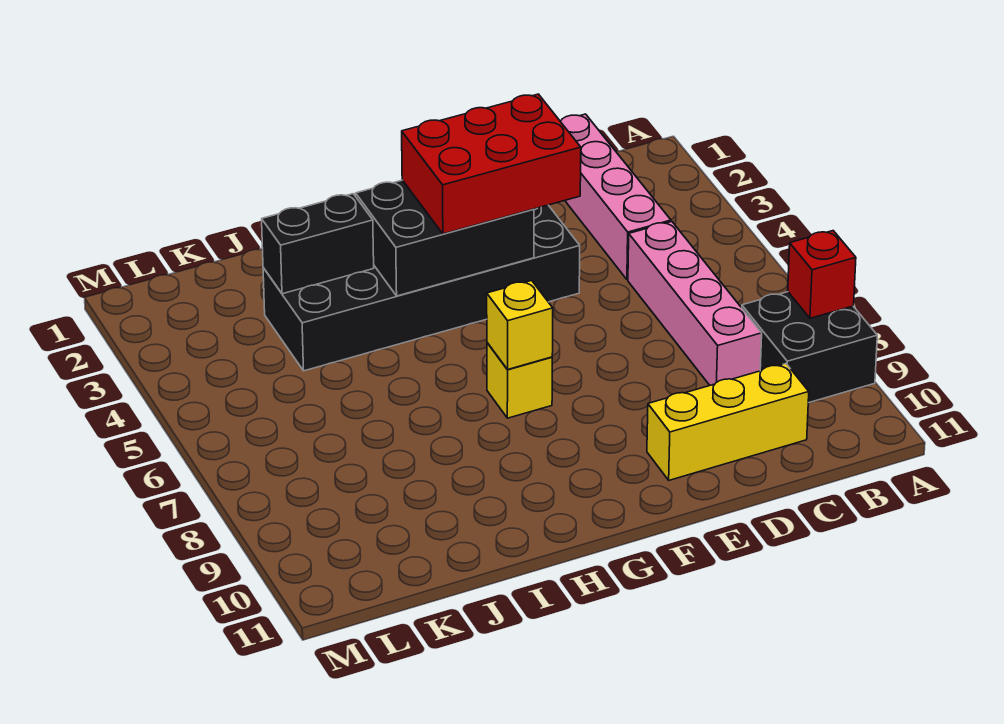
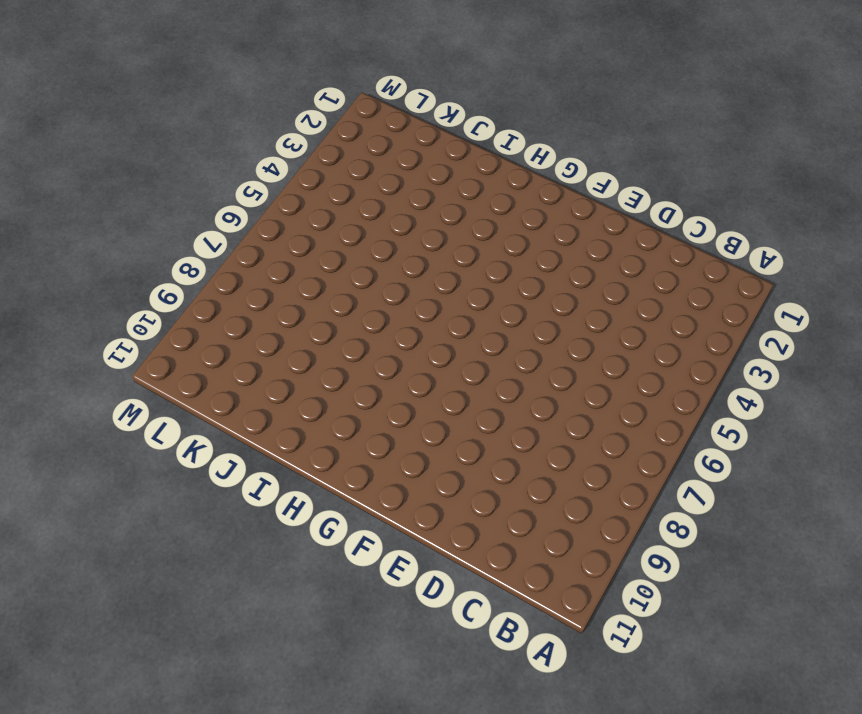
none -> black 2x2 brick [741,292,877,403]
none -> pink 1x4 brick [560,114,671,280]

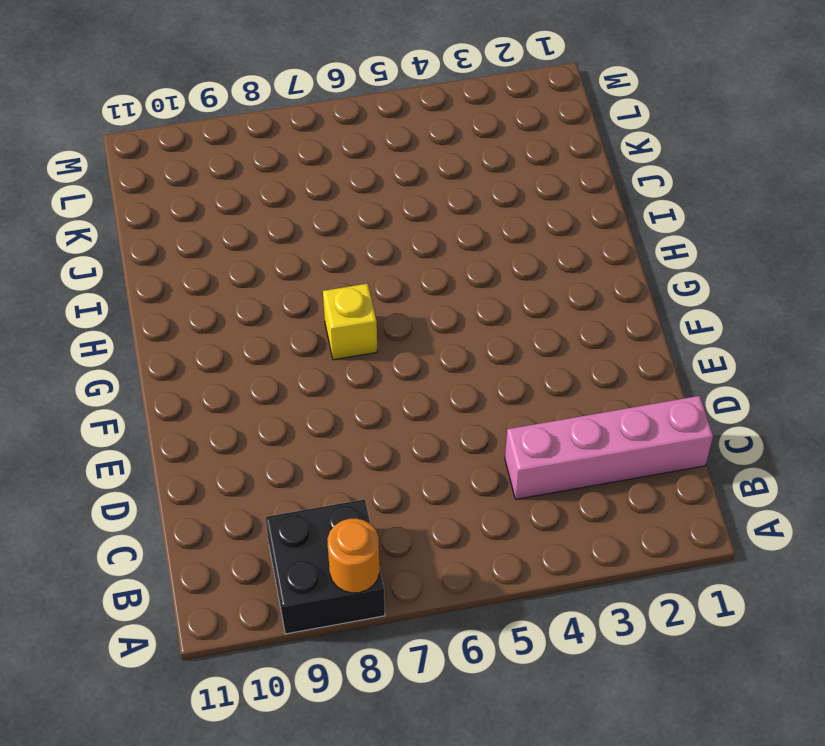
orange 1x1 round brick [327,518,380,593] -> red 1x1 brick [788,231,856,318]
none -> pink 1x4 brick [628,222,762,385]
none -> yellow 1x3 brick [647,364,809,480]

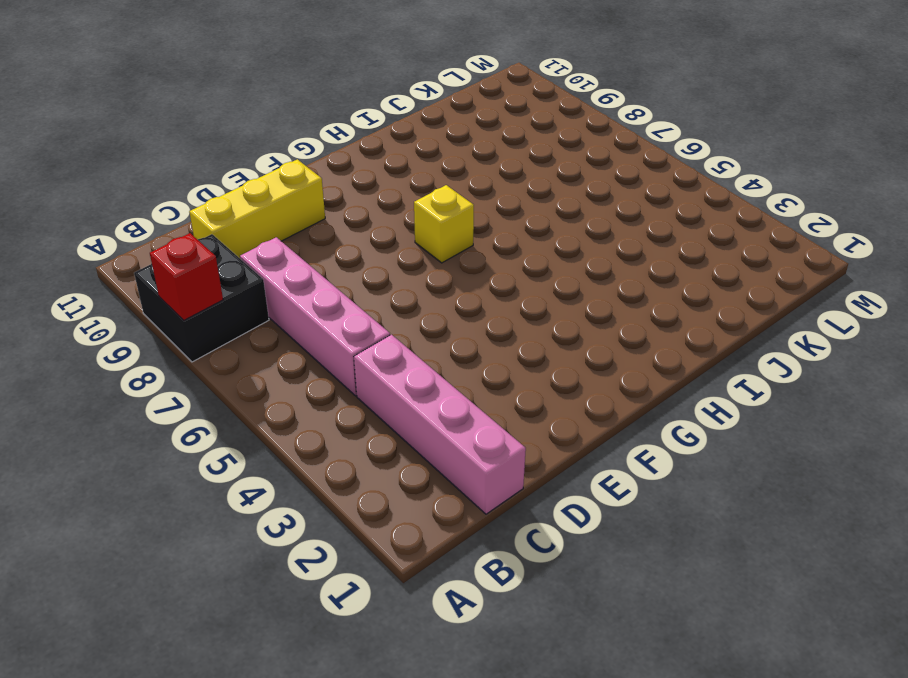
none -> black 2x6 brick [263,205,580,371]
none -> black 2x3 brick [356,180,534,296]

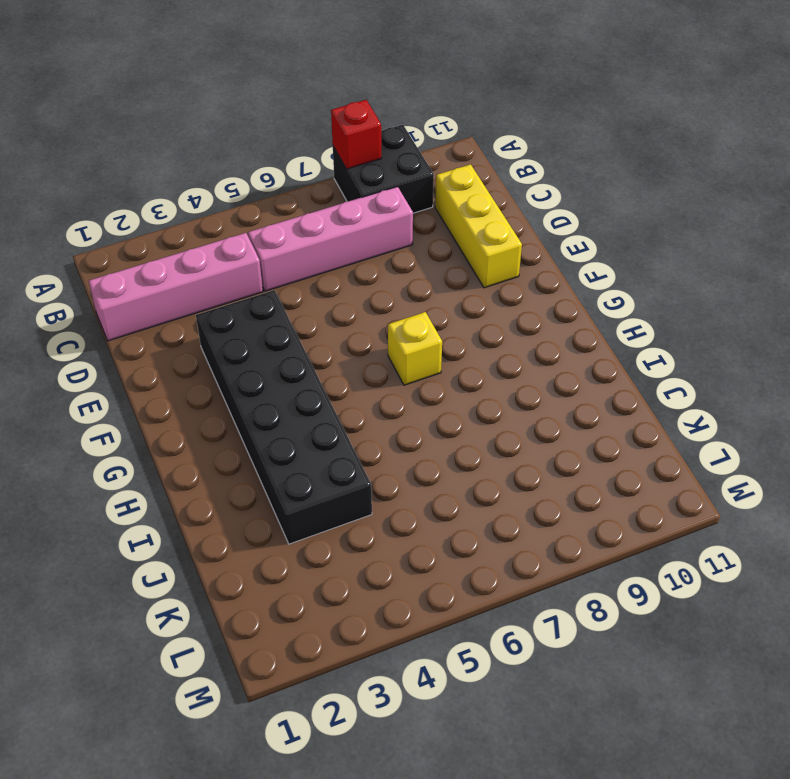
none -> black 2x3 brick [356,180,534,296]
none -> yellow 1x1 brick [487,281,553,369]

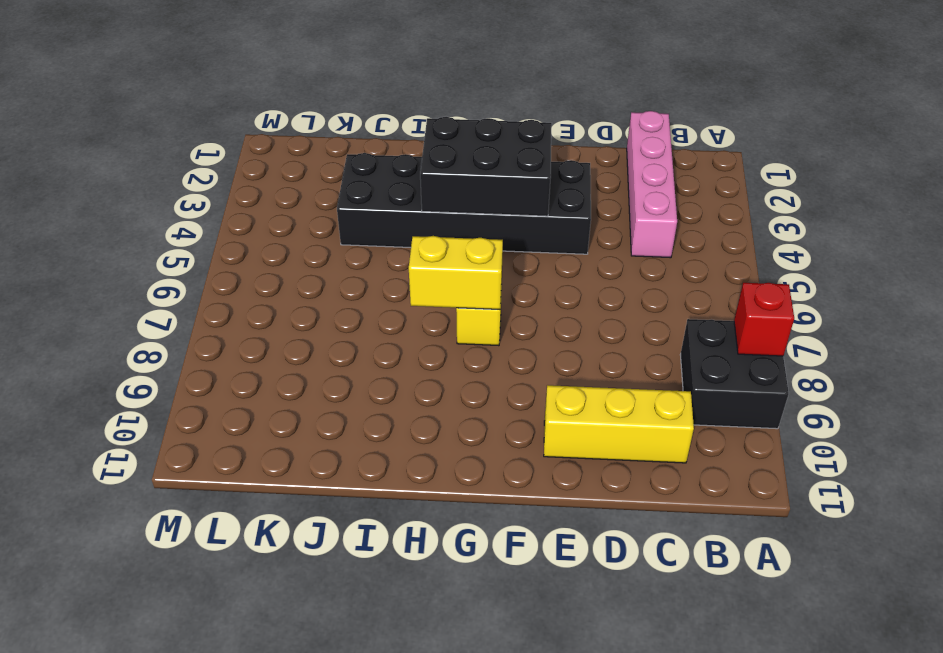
yellow 1x2 brick [409,236,503,309] -> yellow 1x1 brick [487,281,553,369]
none -> pink 1x4 brick [628,222,762,385]
none -> black 1x2 brick [262,194,374,294]

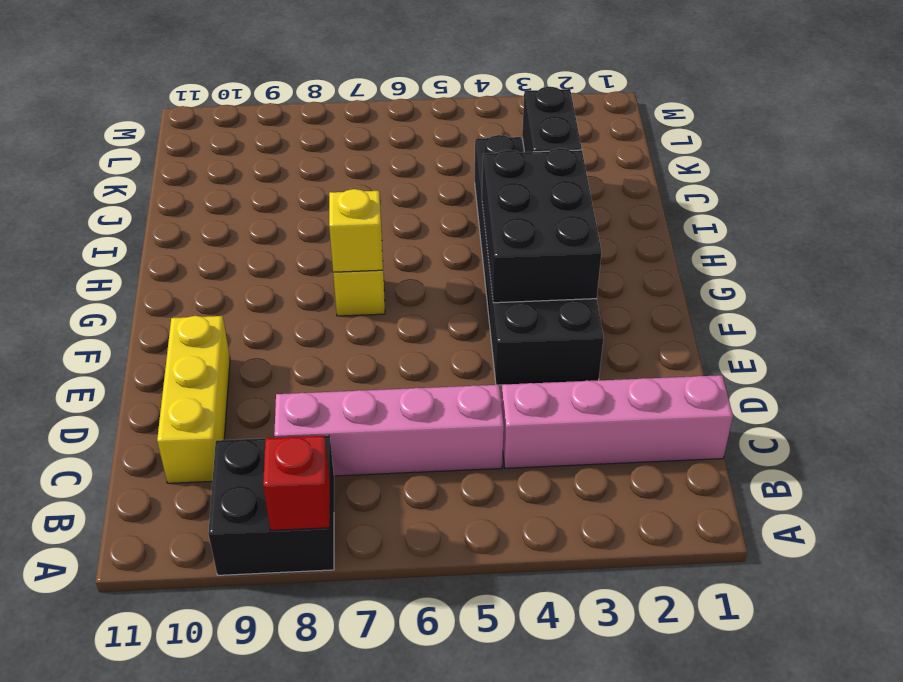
none -> red 2x3 brick [402,94,581,234]

